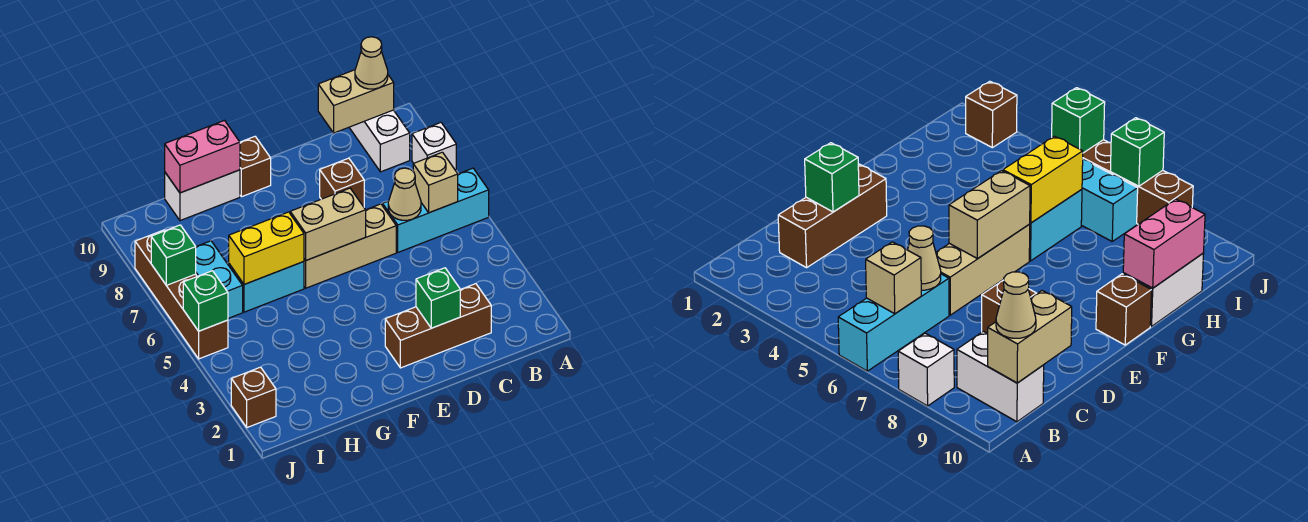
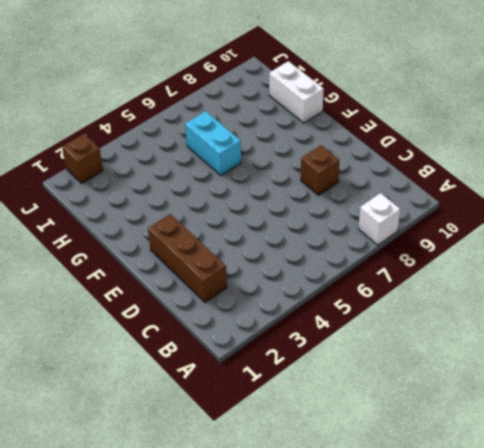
none -> cyan 1x3 brick [383,168,489,252]
none -> white 1x2 brick [349,110,410,172]
none -> tan 1x3 brick [304,204,396,288]

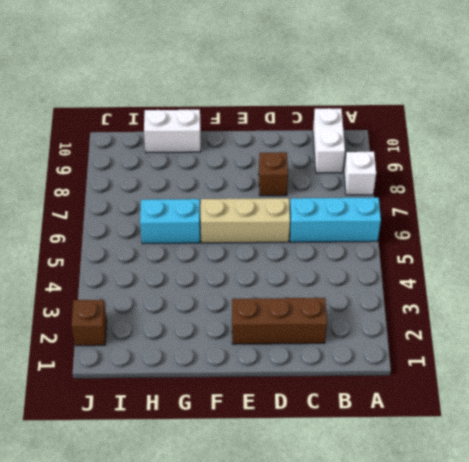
none -> brown 1x1 brick [240,137,271,197]
none -> cyan 1x2 brick [196,241,243,318]
none -> brown 1x4 brick [135,230,228,359]

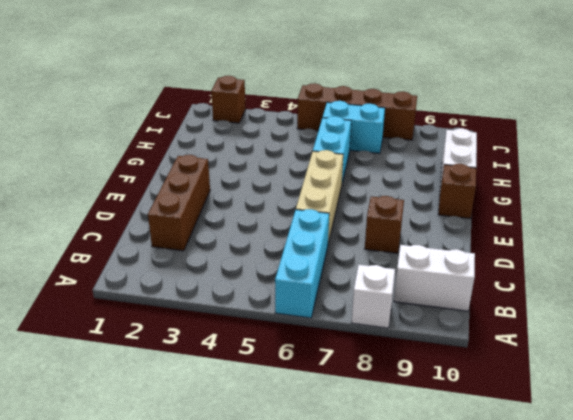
none -> tan 1x1 brick [413,152,458,213]
none -> tan 1x2 brick [318,70,394,133]
none -> tan 1x1 cone [388,168,421,220]

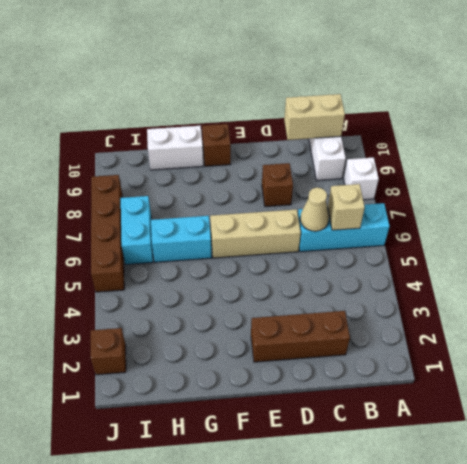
none -> green 1x1 brick [416,268,460,328]
none -> tan 1x2 brick [290,188,366,261]
none -> yellow 1x2 brick [229,212,304,284]

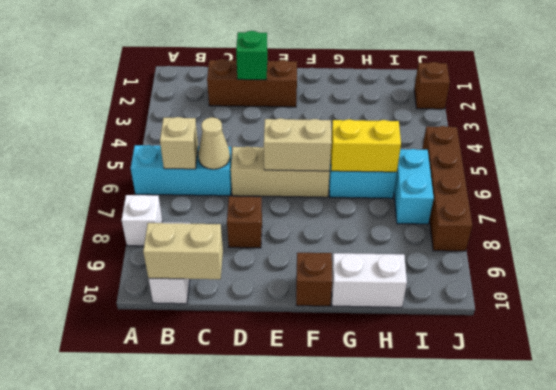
none -> pink 1x2 brick [165,121,240,193]
none -> green 1x1 brick [183,271,228,331]
none -> green 1x1 brick [151,225,196,285]

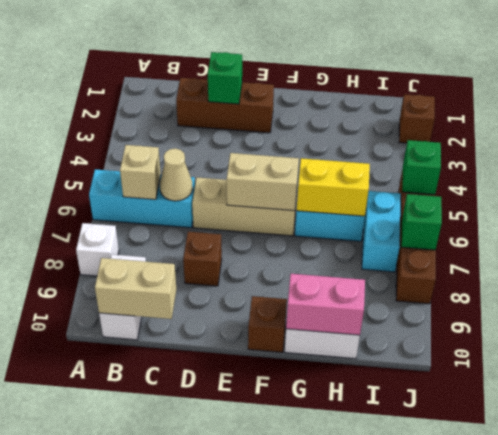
none -> tan 1x1 cone [355,37,388,89]

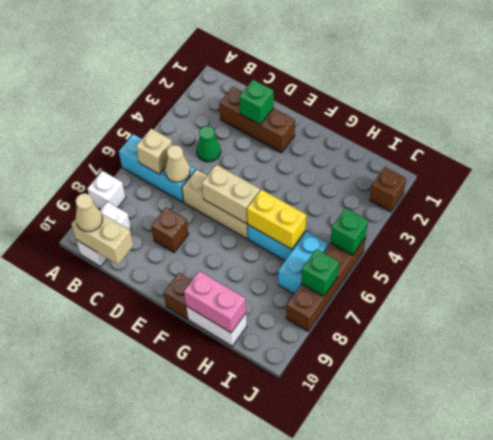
green 1x1 cone [197,126,221,162] -> none

